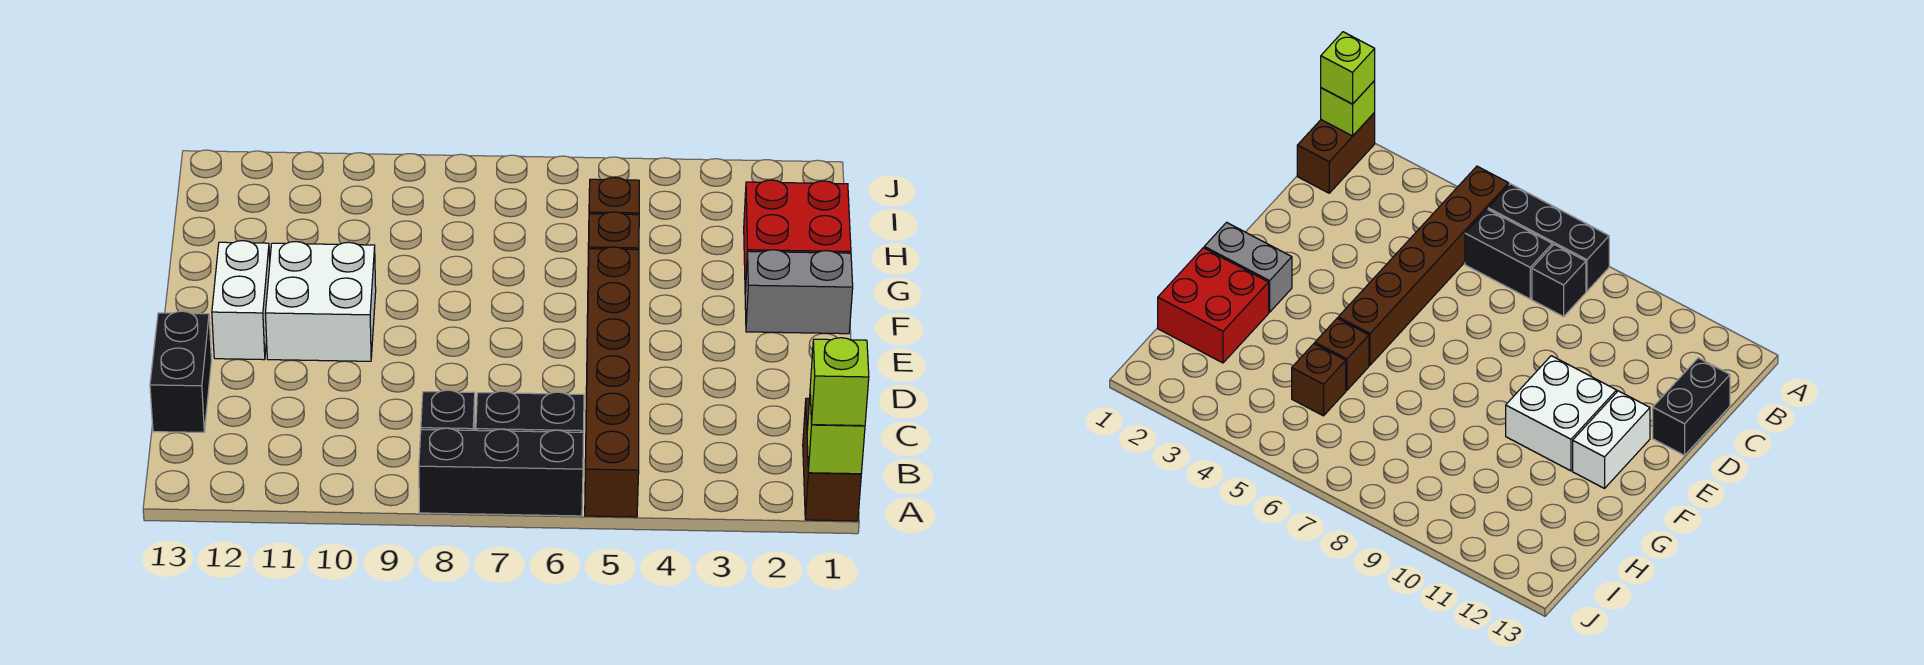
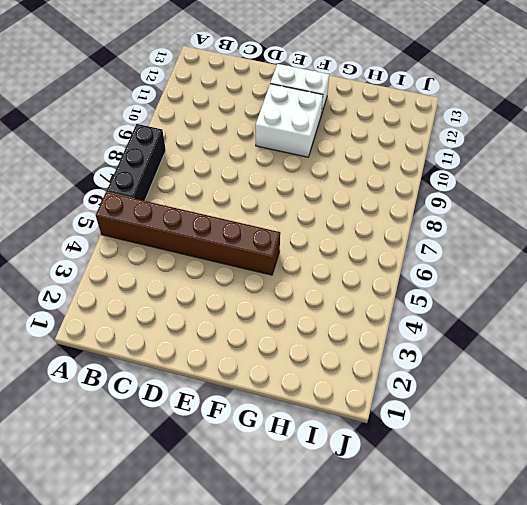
none -> brown 1x2 brick [803,398,861,521]
none -> black 1x2 brick [476,391,584,432]
none -> black 1x1 brick [421,390,475,430]

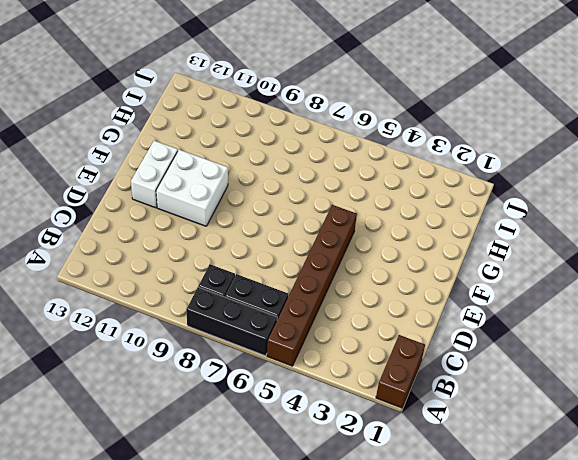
none -> black 1x2 brick [150,311,212,432]
none -> grey 1x2 brick [745,250,853,334]
none -> red 2x2 brick [744,180,851,292]

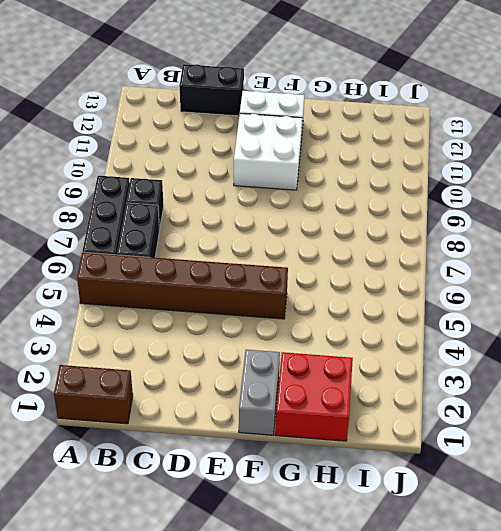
none -> brown 1x1 brick [588,212,639,259]
none -> brown 1x1 brick [588,177,639,247]
none -> lime 1x1 brick [807,396,865,474]

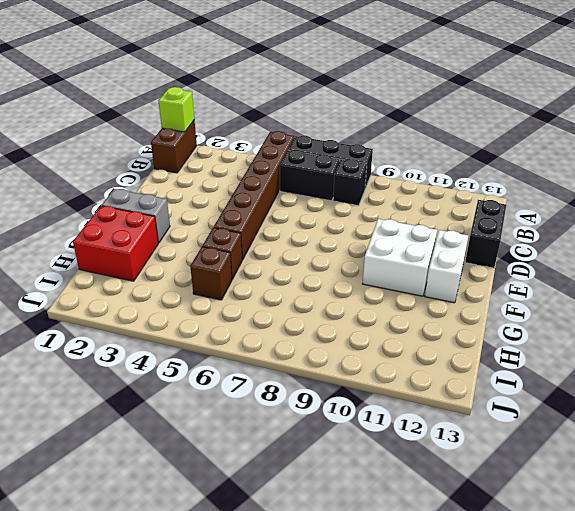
none -> lime 1x1 brick [810,338,869,426]

